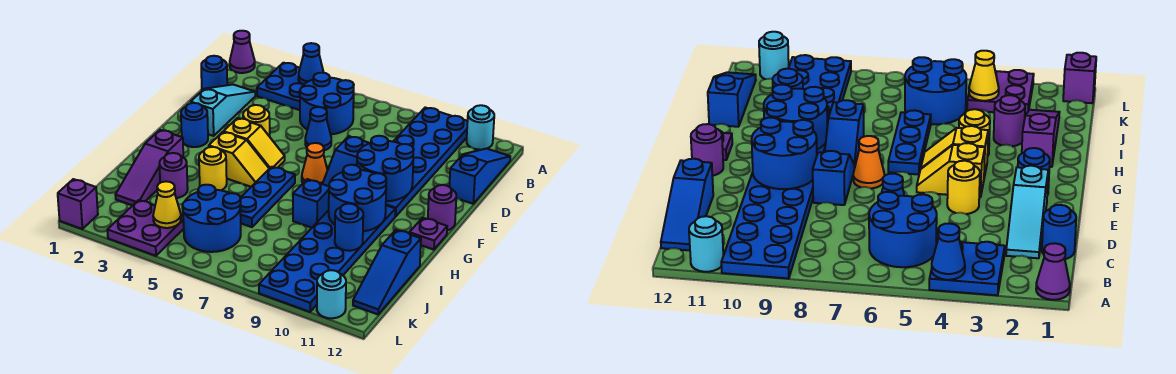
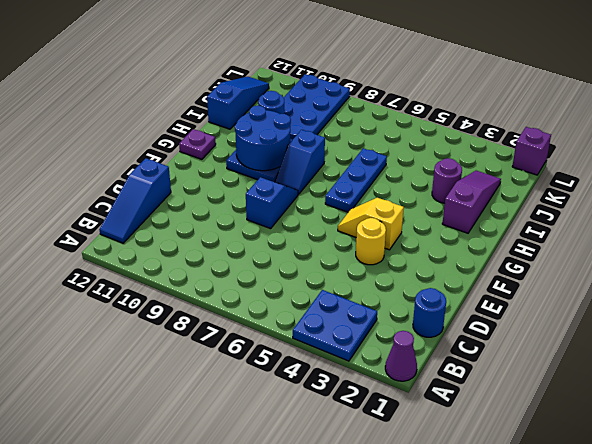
none -> blue 2x6 plate [386,108,468,216]
none -> cyan 1x1 round brick [467,105,494,150]
none -> blue 2x2 round brick [300,73,354,134]
none -> cyan 1x3 slope [191,85,255,136]

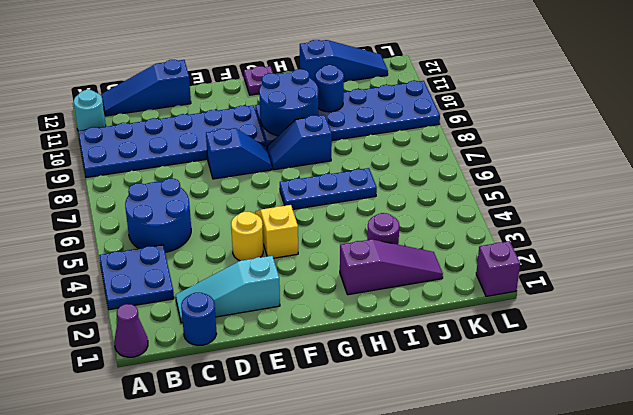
none -> blue 1x1 cone [305,107,331,150]
none -> blue 1x1 round brick [181,103,208,147]
none -> orange 1x1 cone [302,143,328,184]
none -> purple 1x1 round brick [428,185,456,230]

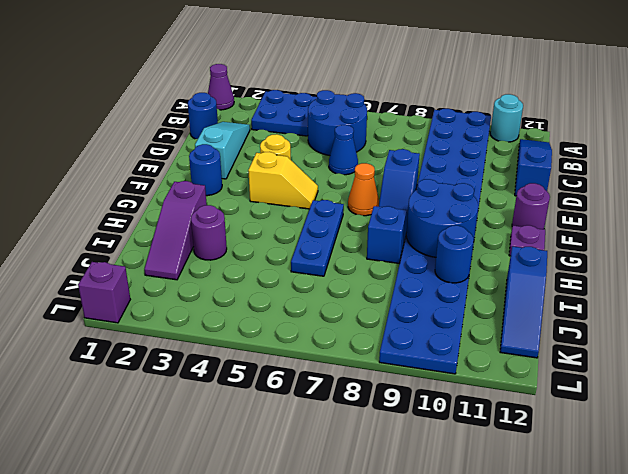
none -> yellow 1x2 slope [209,132,269,187]
none -> yellow 1x1 round brick [199,147,227,190]
none -> blue 2x2 round brick [182,185,241,252]
none -> purple 2x2 plate [107,200,184,256]

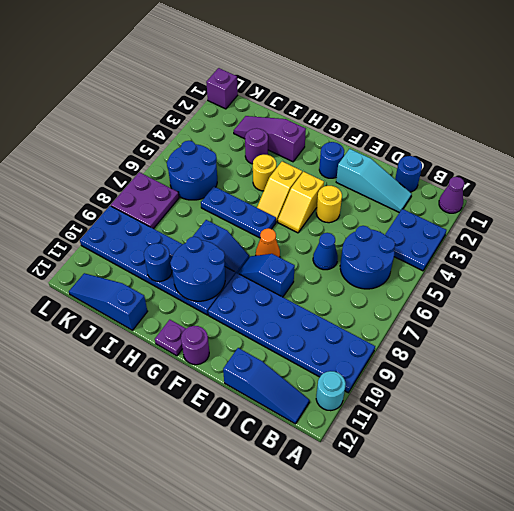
purple 2x2 plate [111,172,179,229] -> purple 2x2 plate moved to [107,200,184,256]
none -> cyan 1x1 round brick [317,270,346,318]
none -> blue 1x1 cone [298,43,324,85]
none -> blue 2x2 round brick [357,136,414,201]
none -> yellow 1x1 cone [153,181,181,228]

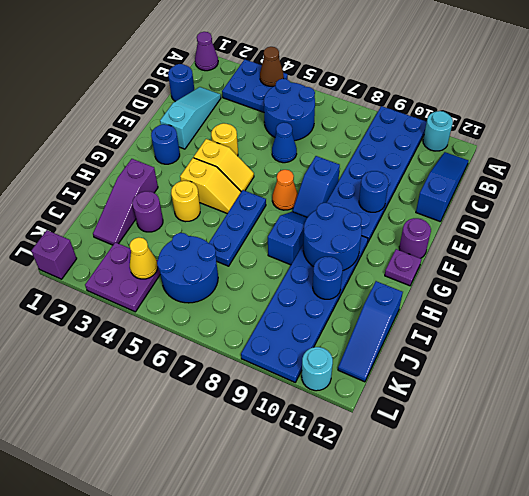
brown 1x1 cone [260,47,284,86] -> blue 1x1 cone [298,43,324,85]
blue 1x1 round brick [359,171,389,212] -> blue 2x2 round brick [357,136,414,201]

